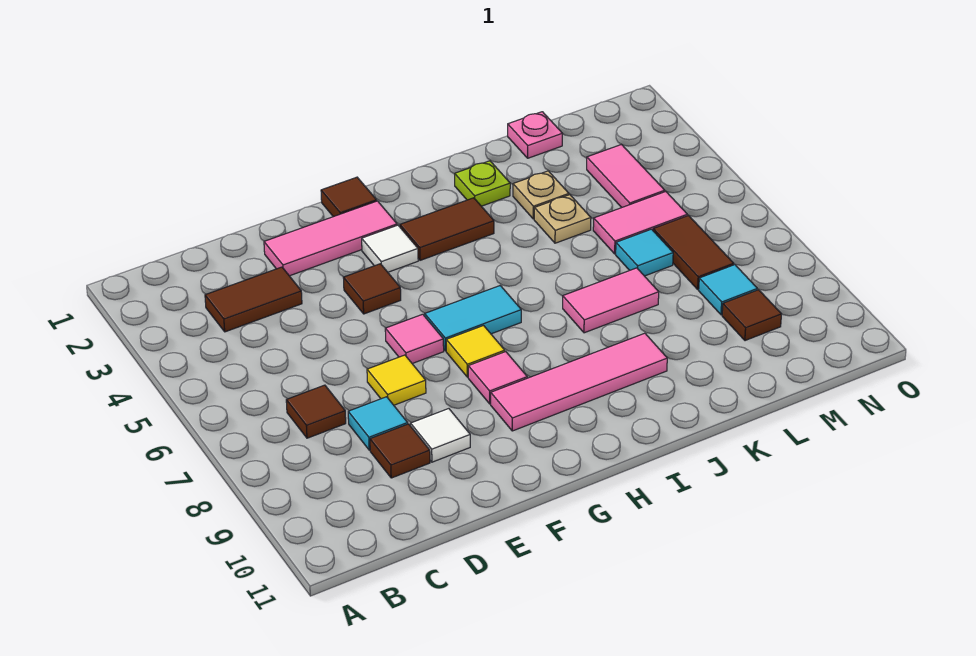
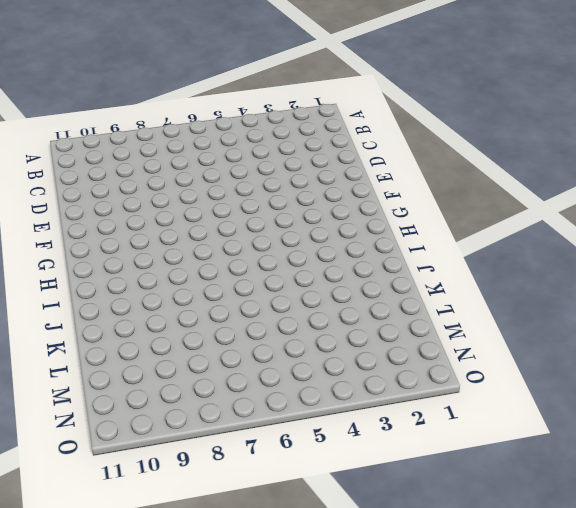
none -> brown 1x2 tile [205,267,302,332]
none -> brown 1x1 tile [286,385,346,438]
none -> cyan 1x1 tile [348,397,408,450]

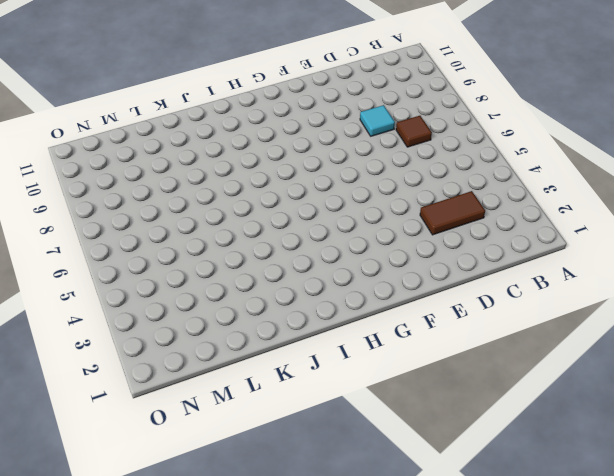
none -> brown 1x1 tile [370,424,430,478]
none -> pink 1x3 tile [264,201,397,276]
none -> yellow 1x1 tile [367,355,426,405]

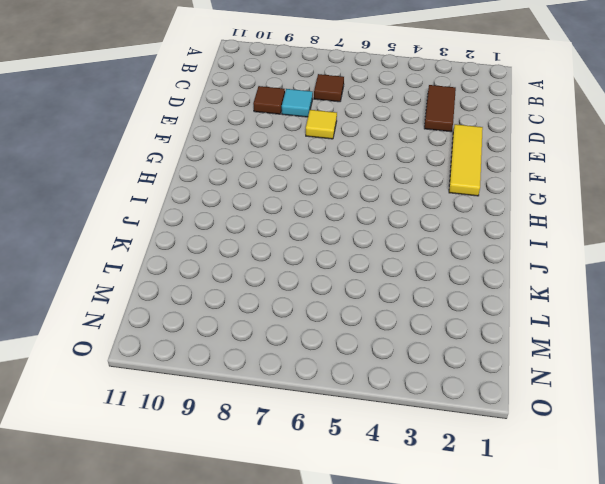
yellow 1x3 tile [449,124,483,196] -> pink 1x3 tile [264,201,397,276]
none -> white 1x1 tile [411,409,470,462]
none -> brown 1x1 tile [343,264,401,314]
none -> pink 1x1 tile [385,314,444,364]

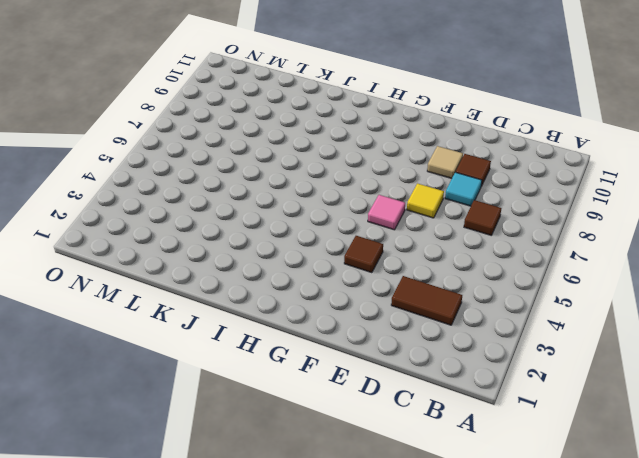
tan 1x1 tile [427,146,463,179] -> white 1x1 tile [411,409,470,462]
none -> pink 1x3 tile [264,201,397,276]
none -> brown 1x1 tile [321,177,377,217]
none -> white 1x1 tile [362,225,418,272]

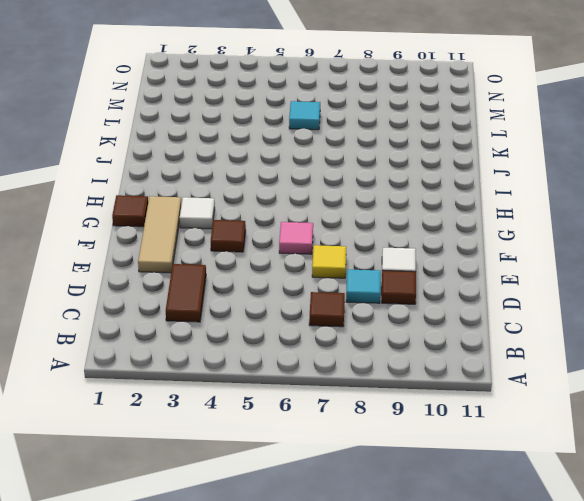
tan 1x3 tile [138,196,181,273] -> pink 1x3 tile [264,201,397,276]
none -> cyan 1x2 tile [425,286,521,351]
none -> yellow 1x1 tile [446,326,505,377]
none -> pink 1x1 tile [468,352,527,404]

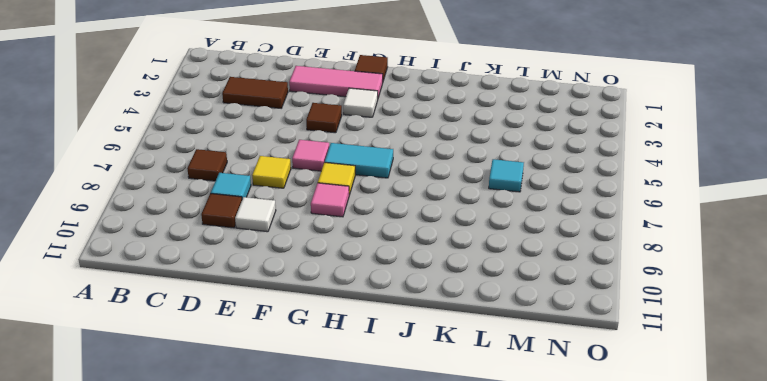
none -> pink 1x4 tile [491,333,667,431]
none -> brown 1x2 tile [400,198,494,260]
none -> lime 1x1 plate [455,161,510,206]

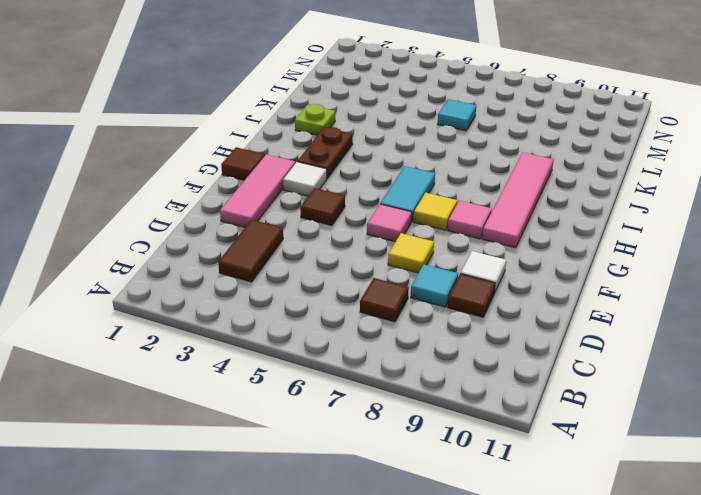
brown 1x2 plate [298,127,353,178] -> brown 1x2 tile [400,198,494,260]
none -> pink 1x2 tile [563,268,659,333]
none -> tan 1x1 plate [513,171,569,219]
none -> tan 1x1 plate [534,195,591,243]

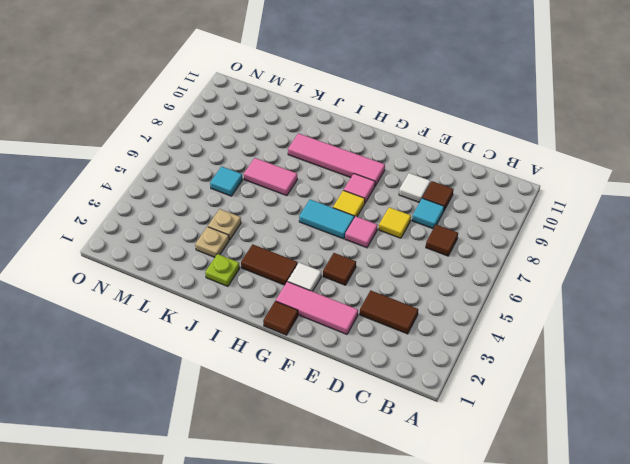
none -> pink 1x1 plate [508,112,563,158]
none -> pink 1x2 tile [593,192,687,254]
none -> pink 1x2 tile [587,144,665,208]

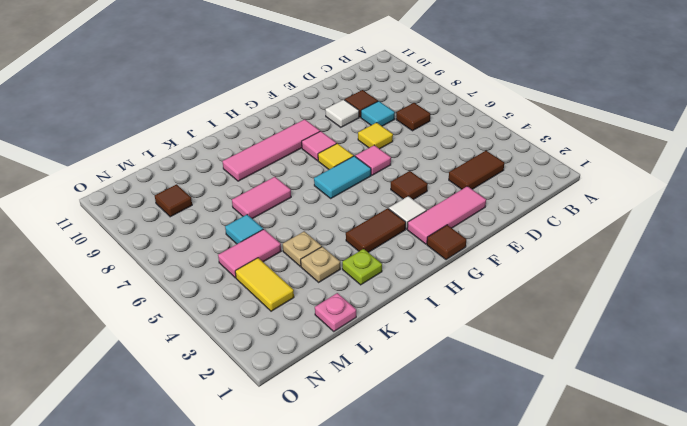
yellow 1x2 tile [235,258,294,311] -> pink 1x2 tile [587,144,665,208]
none -> brown 1x2 tile [653,215,734,289]
none -> cyan 1x1 tile [699,265,757,315]

